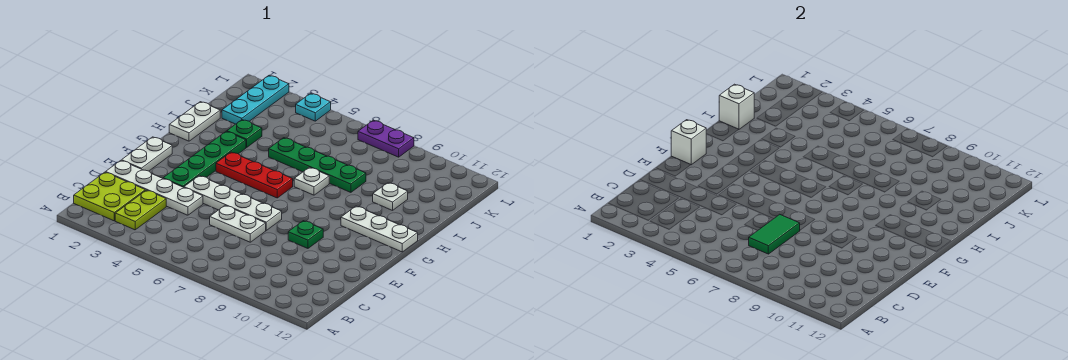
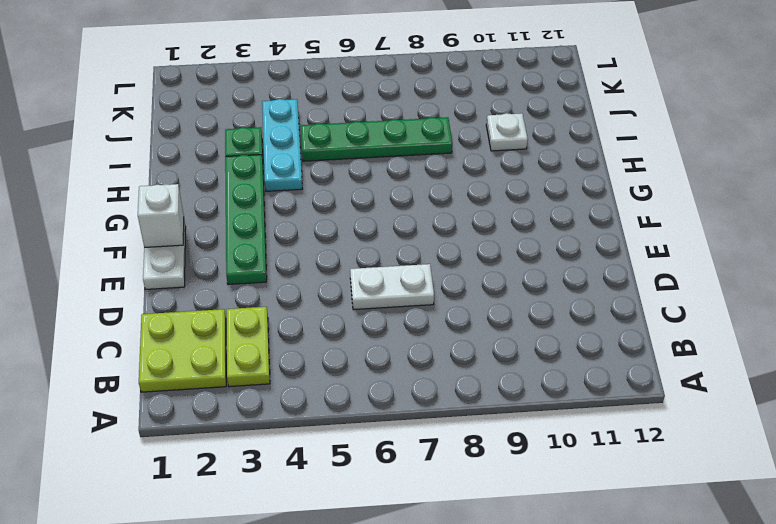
cyan 1x3 plate [262,99,302,191] -> cyan 1x3 plate moved to [222,75,289,124]
none -> white 1x4 plate [106,161,203,215]
none -> white 1x4 plate [184,176,282,230]
none -> green 1x1 plate [288,221,323,248]

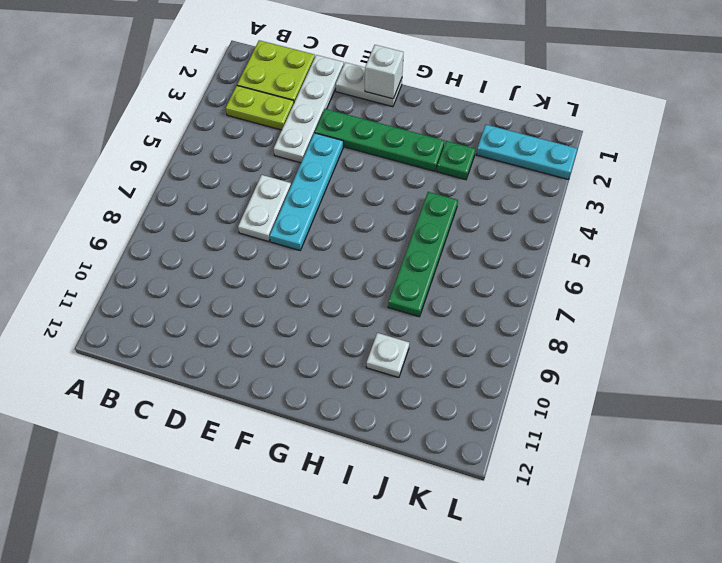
cyan 1x4 plate [270,133,343,250] -> white 1x4 plate [184,176,282,230]
none -> green 1x1 plate [288,221,323,248]
none -> red 1x3 plate [216,152,293,198]
none -> white 1x3 plate [341,206,418,252]

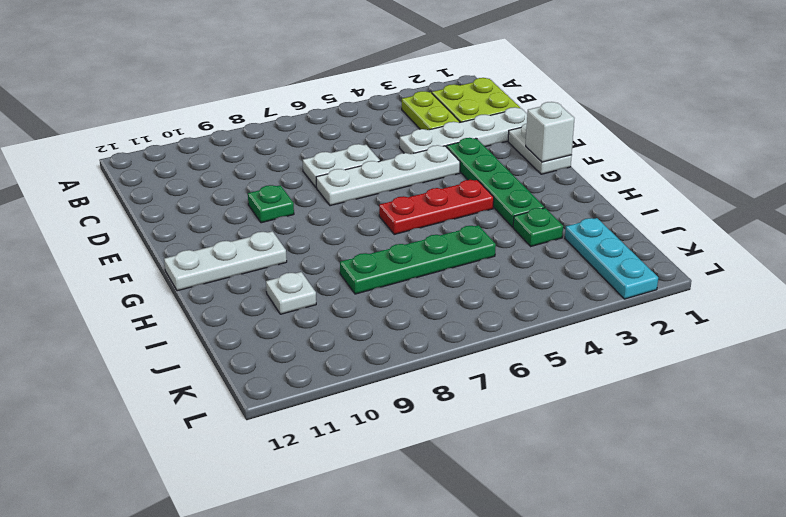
none -> white 1x2 plate [169,102,220,141]
none -> white 1x1 plate [294,167,329,195]
none -> cyan 1x1 plate [296,93,331,121]

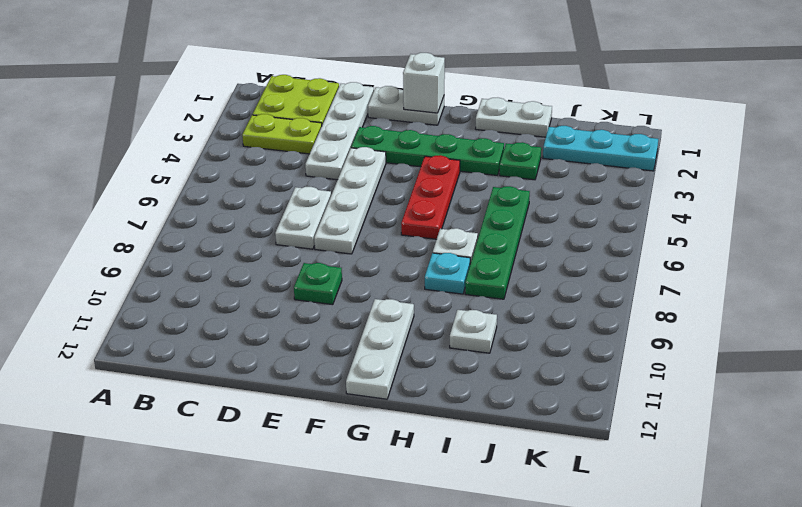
cyan 1x1 plate [425,253,470,294] -> cyan 1x1 plate moved to [296,93,331,121]
none -> purple 1x2 plate [358,120,414,157]
none -> green 1x2 tile [749,214,800,254]
none -> white 1x1 brick [719,84,754,130]

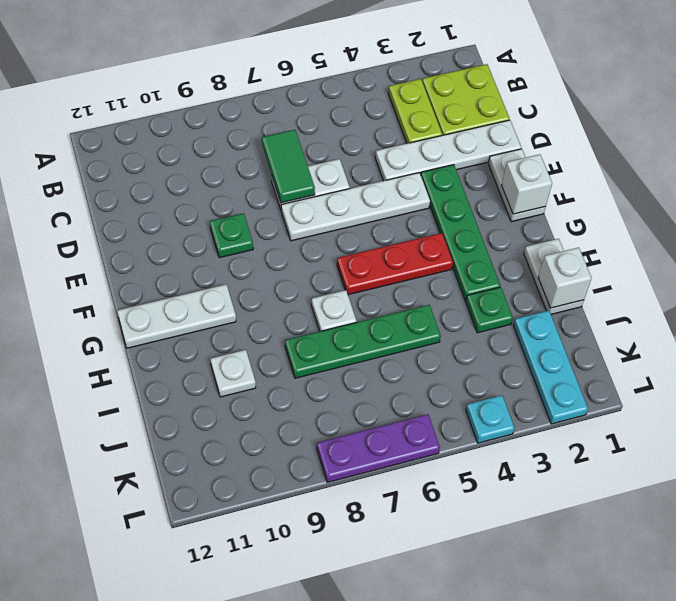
purple 1x3 plate [317,414,440,482] -> purple 1x2 plate [358,120,414,157]

